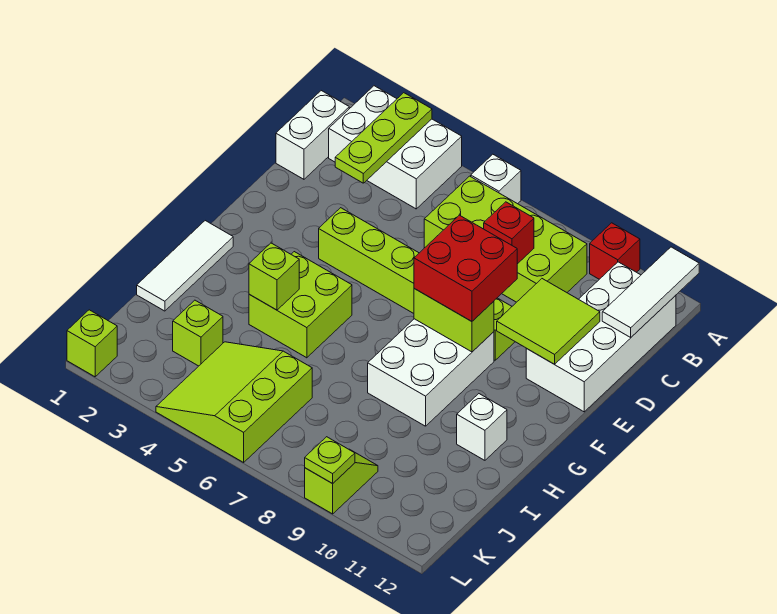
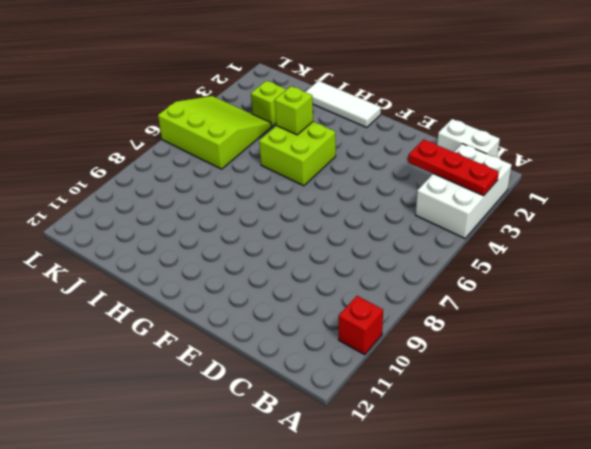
red 1x3 plate [408,139,499,196] -> lime 1x3 plate [335,93,432,183]
none -> white 1x1 brick [471,154,521,204]
none -> lime 2x4 brick [424,176,587,302]
none -> white 2x4 brick [526,262,676,412]

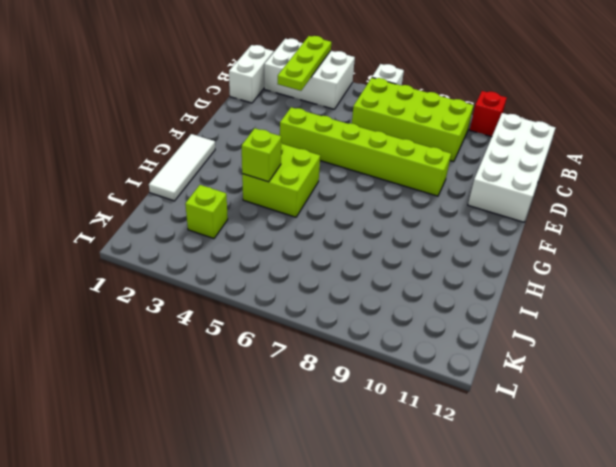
none -> white 2x3 brick [368,319,494,426]
none -> white 1x1 brick [457,394,507,460]
none -> lime 3x3 slope [156,342,312,462]

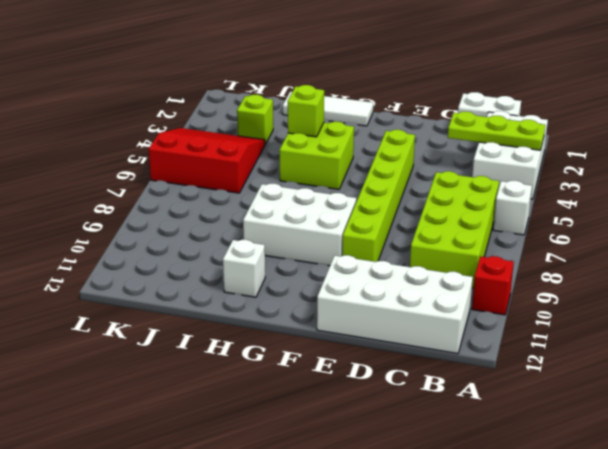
red 3x3 slope [149,128,265,193] -> lime 3x3 slope [156,342,312,462]
none -> lime 1x2 slope [305,449,378,514]
none -> lime 1x1 brick [67,310,117,377]
none -> white 1x3 tile [602,247,699,337]

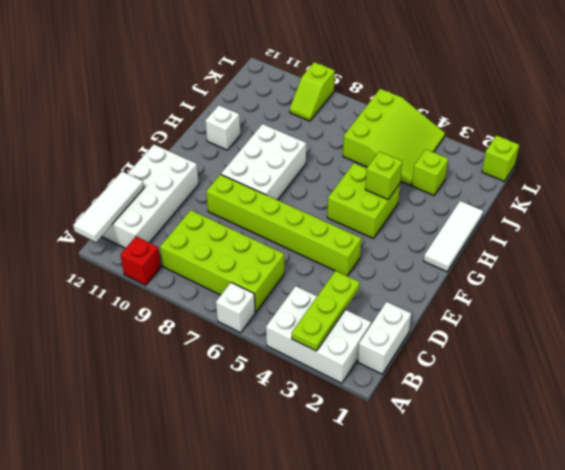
none -> red 1x1 brick [484,202,534,264]
none -> lime 2x2 tile [497,279,600,364]
none -> lime 1x2 brick [414,289,494,352]

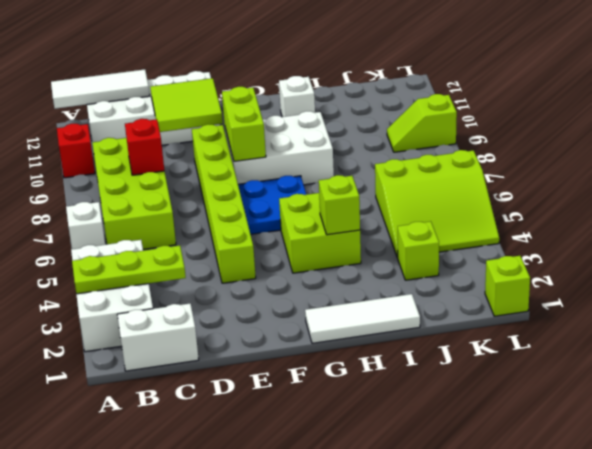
blue 2x2 plate [238,176,306,234] -> none
none -> lime 1x1 plate [305,437,355,484]
none -> red 2x2 brick [414,215,517,321]

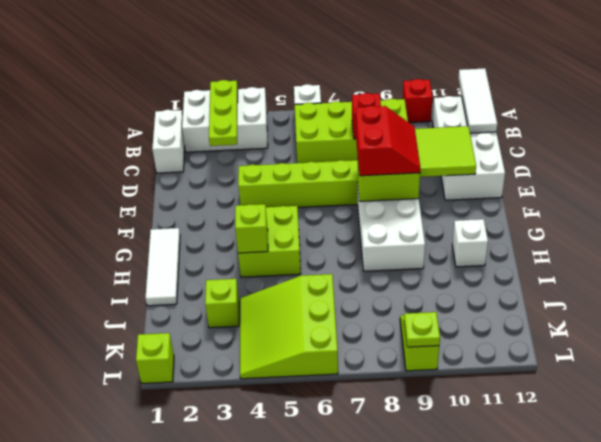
red 2x2 slope [356,106,420,176] -> red 2x2 brick [414,215,517,321]

